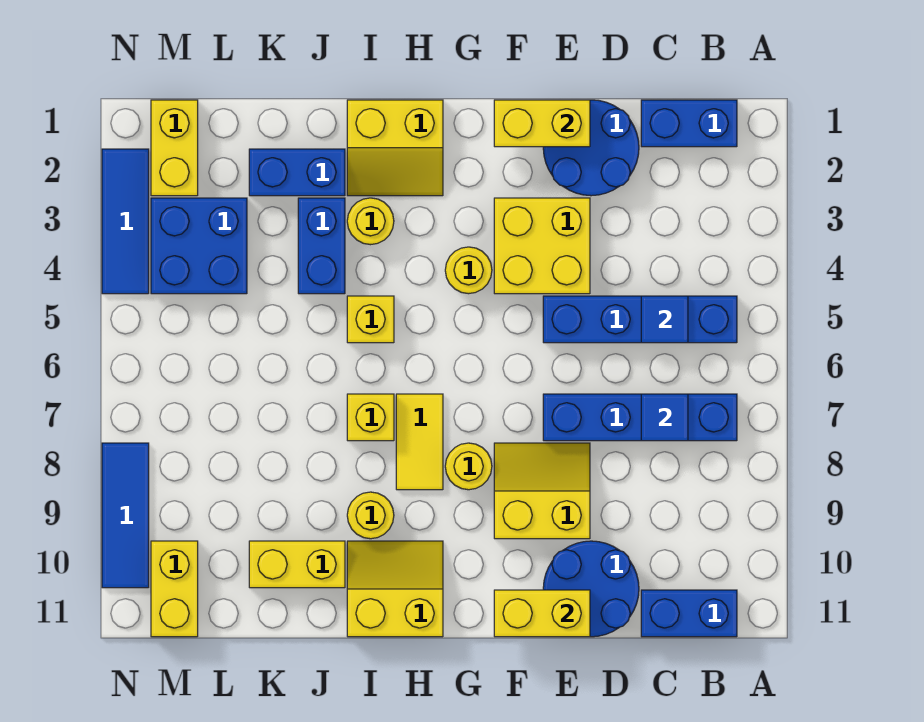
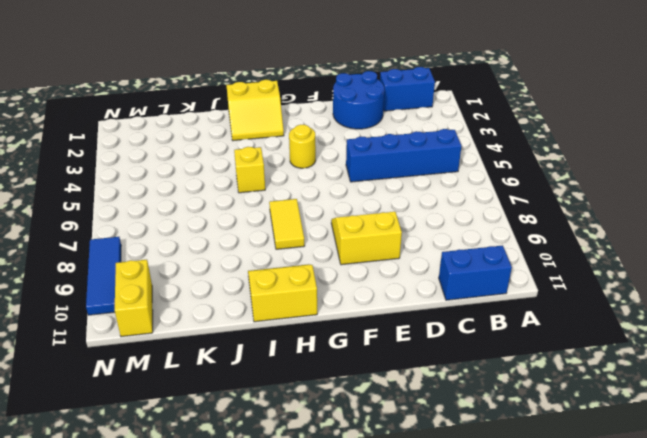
none -> blue 1x4 brick [543,394,737,441]
none -> blue 2x2 round brick [543,541,639,637]
none -> yellow 2x2 brick [494,198,590,294]

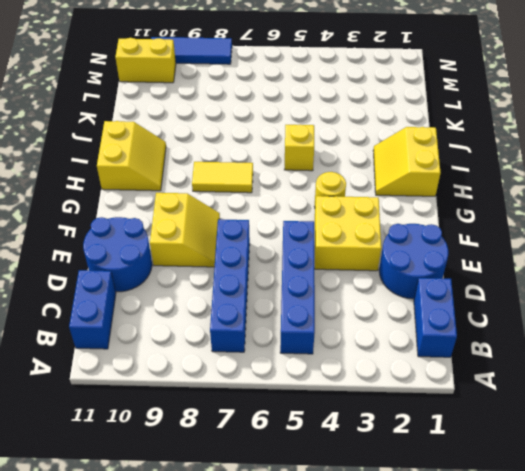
none -> yellow 1x1 round brick [445,443,492,490]
none -> yellow 1x1 round brick [347,198,394,245]
none -> yellow 1x1 brick [347,394,394,441]

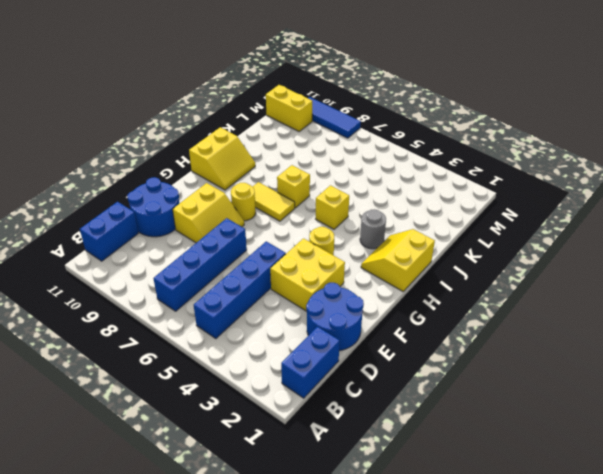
grey 1x1 round brick [360,209,386,249] -> yellow 1x1 round brick [347,198,394,245]
none -> yellow 1x1 round brick [347,492,394,539]
none -> blue 1x2 brick [249,149,345,196]
none -> blue 1x2 brick [298,198,345,294]

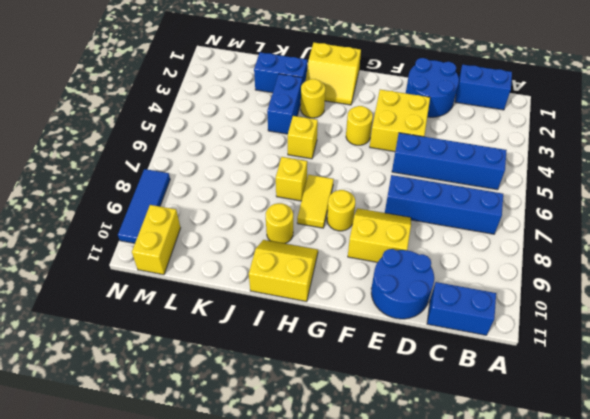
none -> yellow 1x2 brick [249,541,345,588]
none -> blue 2x2 brick [151,198,247,294]
none -> yellow 1x2 brick [151,100,198,196]

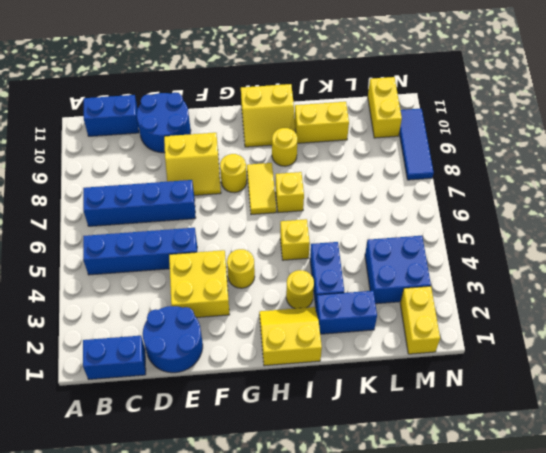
none -> blue 1x3 tile [102,149,149,294]
none -> blue 1x1 tile [641,296,688,343]
none -> blue 1x1 tile [641,394,688,441]

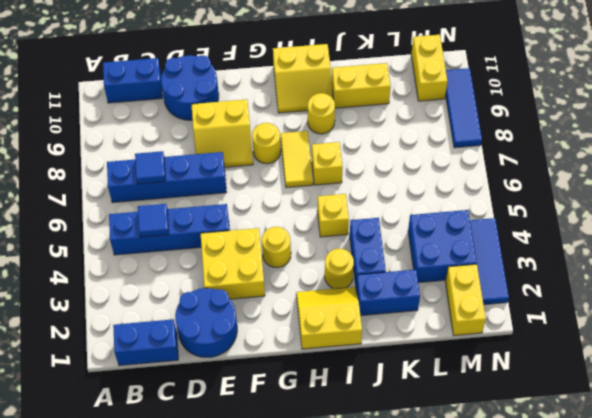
none -> yellow 1x2 brick [494,100,590,147]
none -> yellow 1x2 brick [494,590,590,637]

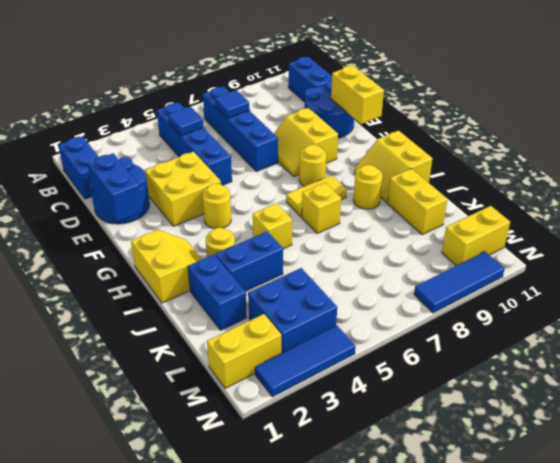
blue 1x2 brick [88,153,143,222] -> yellow 1x2 brick [494,100,590,147]

